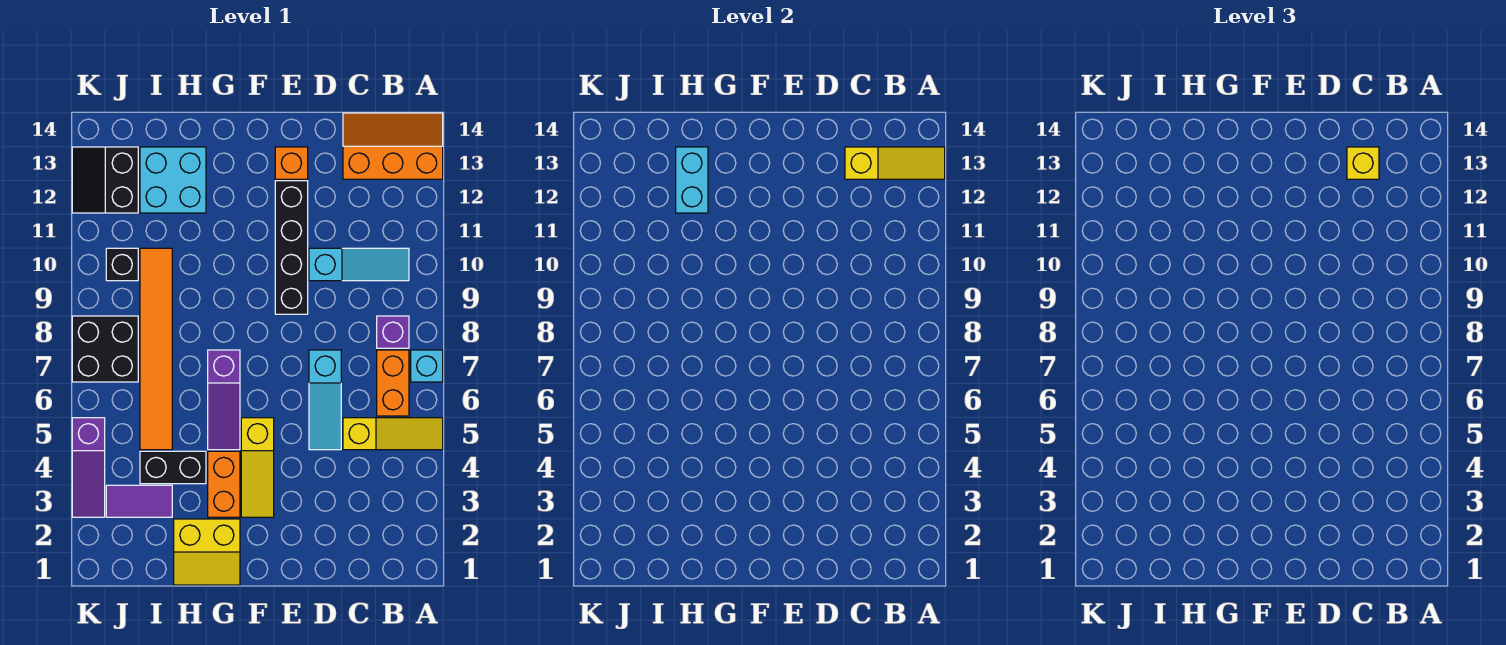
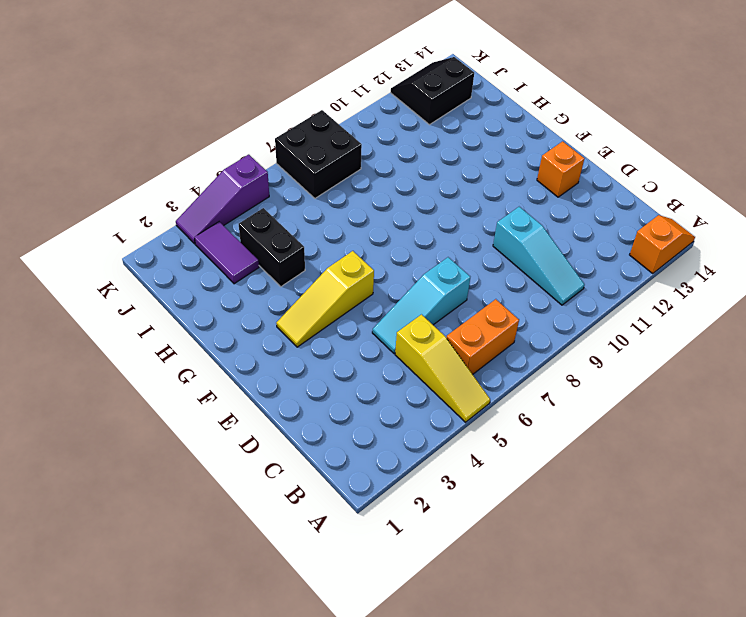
orange 1x2 slope [630,215,695,274] -> orange 2x3 slope [343,113,443,179]
none -> cyan 1x1 brick [411,350,443,382]
none -> purple 1x1 brick [377,316,409,348]
none -> black 1x4 brick [275,181,308,314]

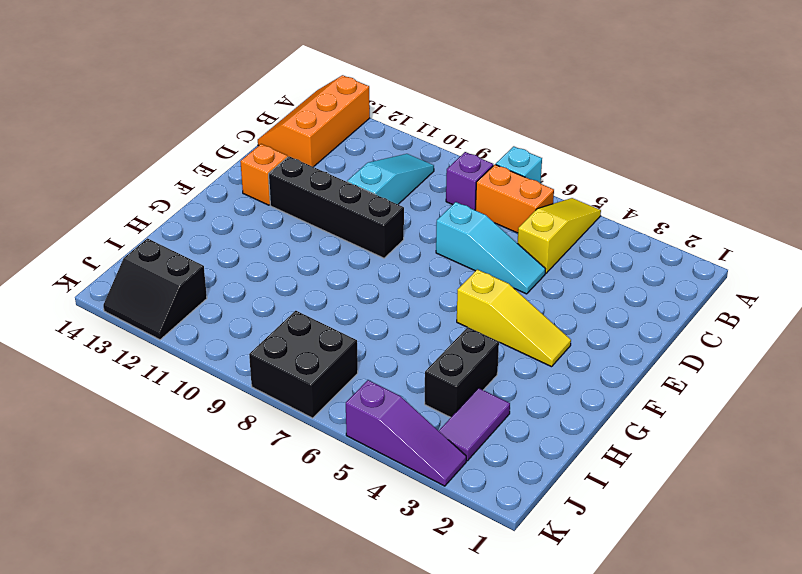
none -> yellow 2x2 slope [174,519,240,585]
none -> orange 1x2 brick [208,451,240,517]
none -> purple 1x3 slope [208,350,240,450]

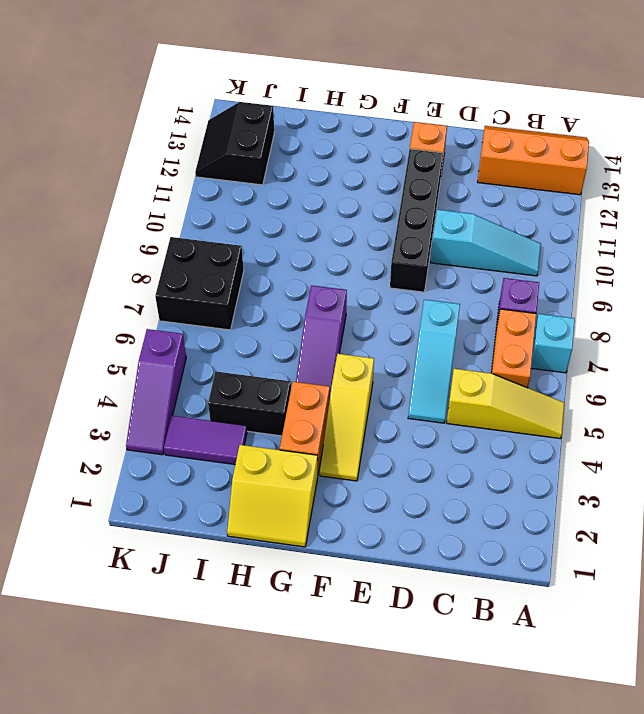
none -> cyan 2x2 brick [140,147,206,213]
none -> orange 1x6 tile [140,248,172,450]
none -> black 1x1 brick [106,248,138,281]

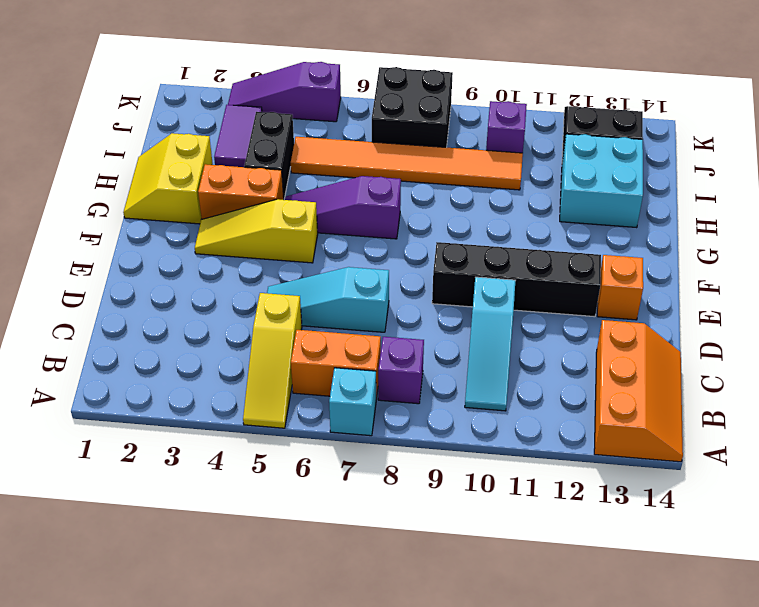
purple 1x1 brick [486,101,527,153] -> black 1x1 brick [106,248,138,281]
none -> yellow 1x3 slope [845,147,945,179]
none -> cyan 1x2 brick [676,147,708,213]
none -> yellow 1x1 brick [1347,147,1379,179]

